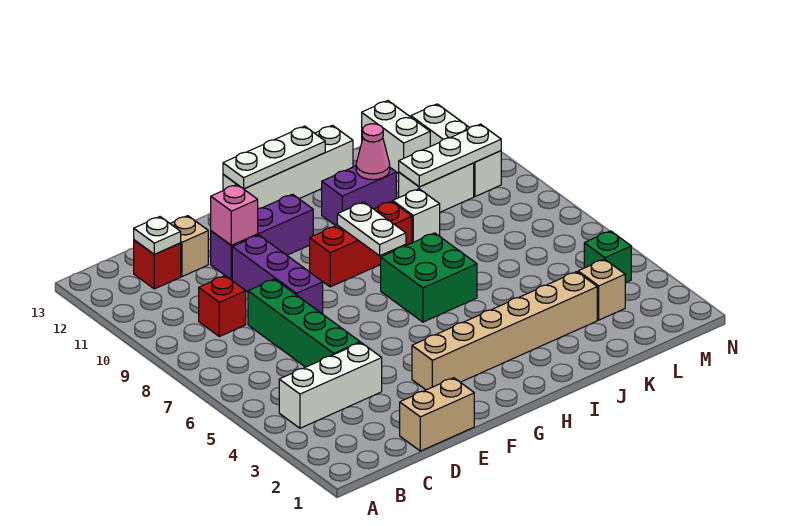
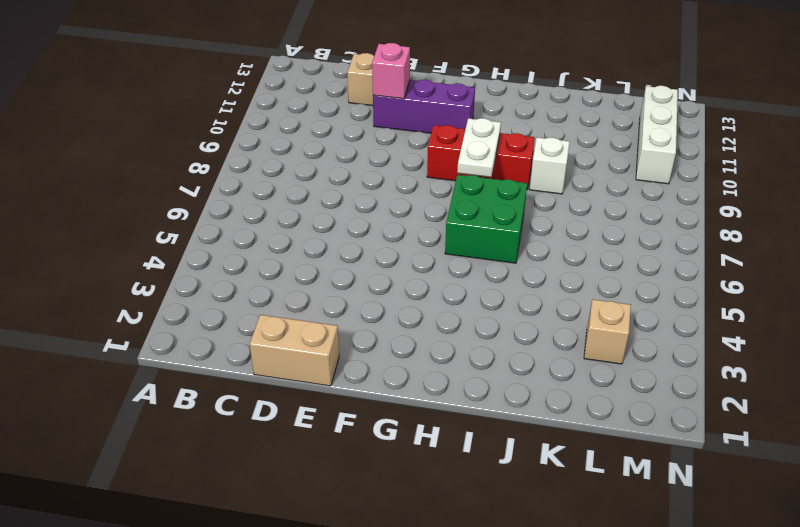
none -> white 1x3 brick [279,343,382,428]
none -> red 1x1 brick [199,276,246,336]
none -> red 1x1 brick [134,240,181,289]

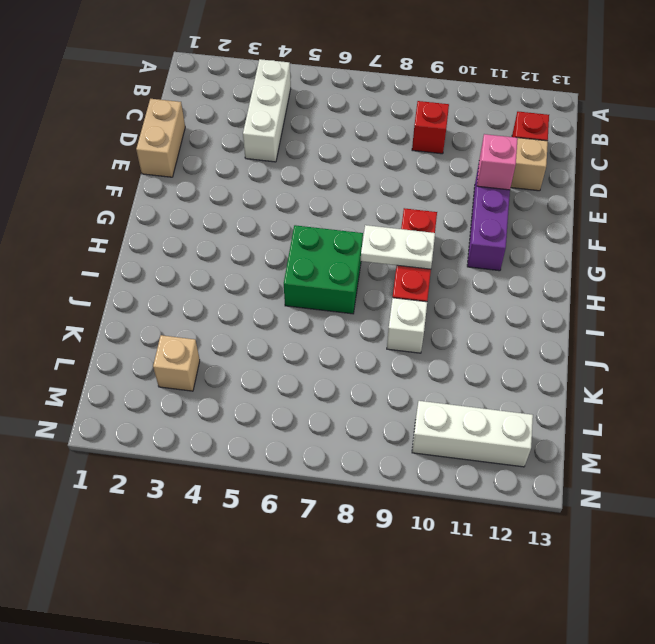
none -> green 1x4 brick [248,279,360,367]
none -> purple 1x3 brick [232,235,323,314]
none -> tan 1x6 brick [412,272,597,390]

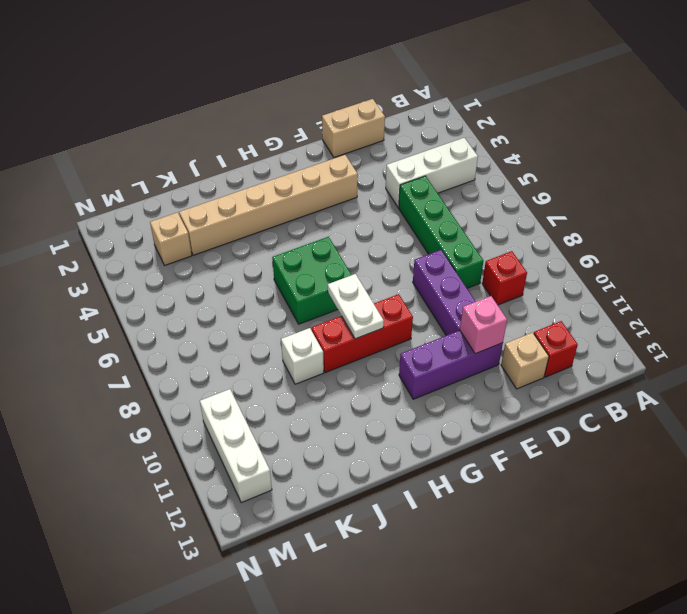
none -> white 1x4 brick [223,125,353,208]
none -> purple 1x2 brick [322,166,396,226]
none -> white 1x2 brick [399,163,474,212]

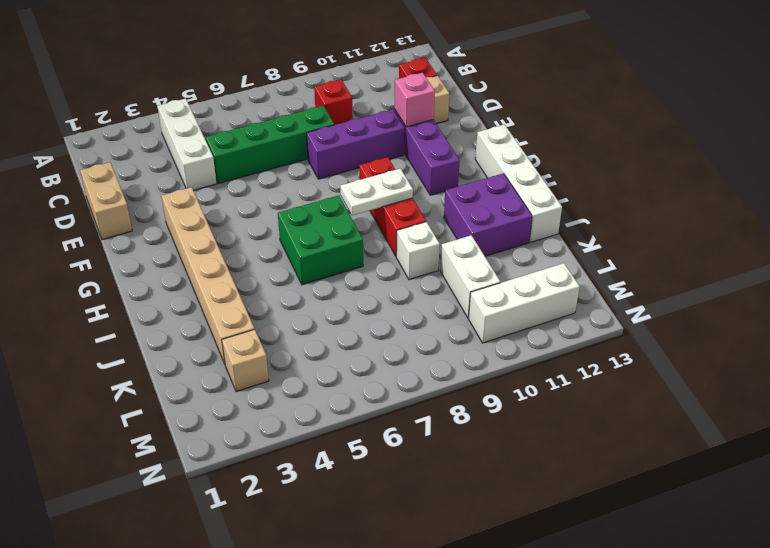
purple 2x2 brick [444,173,532,256] -> purple 1x2 brick [322,166,396,226]
none -> white 1x2 brick [362,101,430,174]
none -> green 1x1 brick [584,231,631,283]
none -> white 1x1 plate [134,217,181,254]

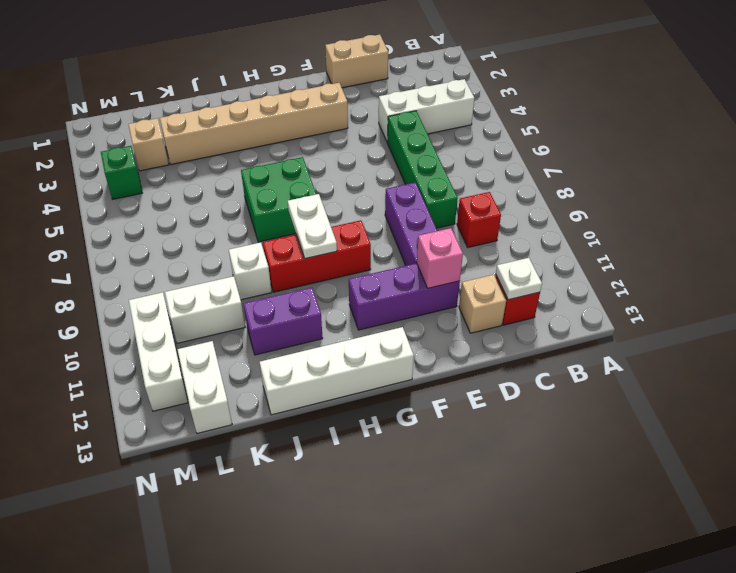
none -> white 1x3 plate [223,126,325,189]
none -> pink 1x1 cone [356,124,390,180]
none -> white 1x3 plate [399,124,501,187]

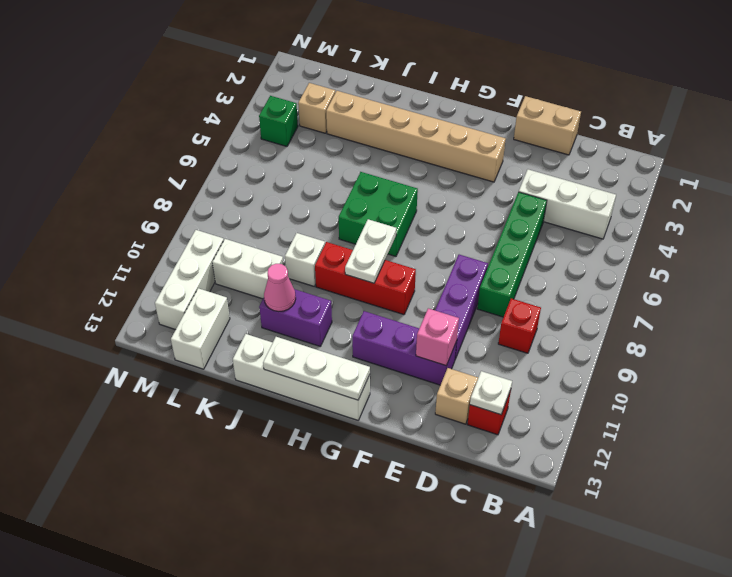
none -> white 1x3 plate [399,124,501,187]

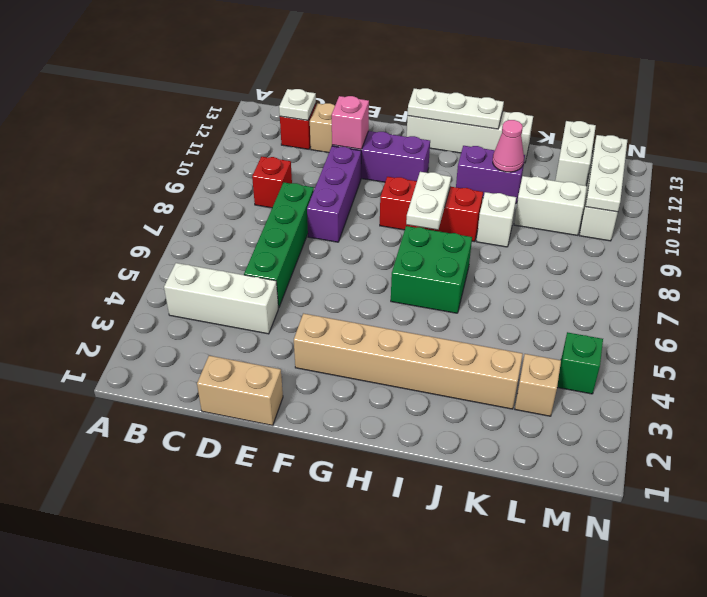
white 1x3 plate [586,135,627,212] -> white 1x3 plate turned to [399,124,501,187]

